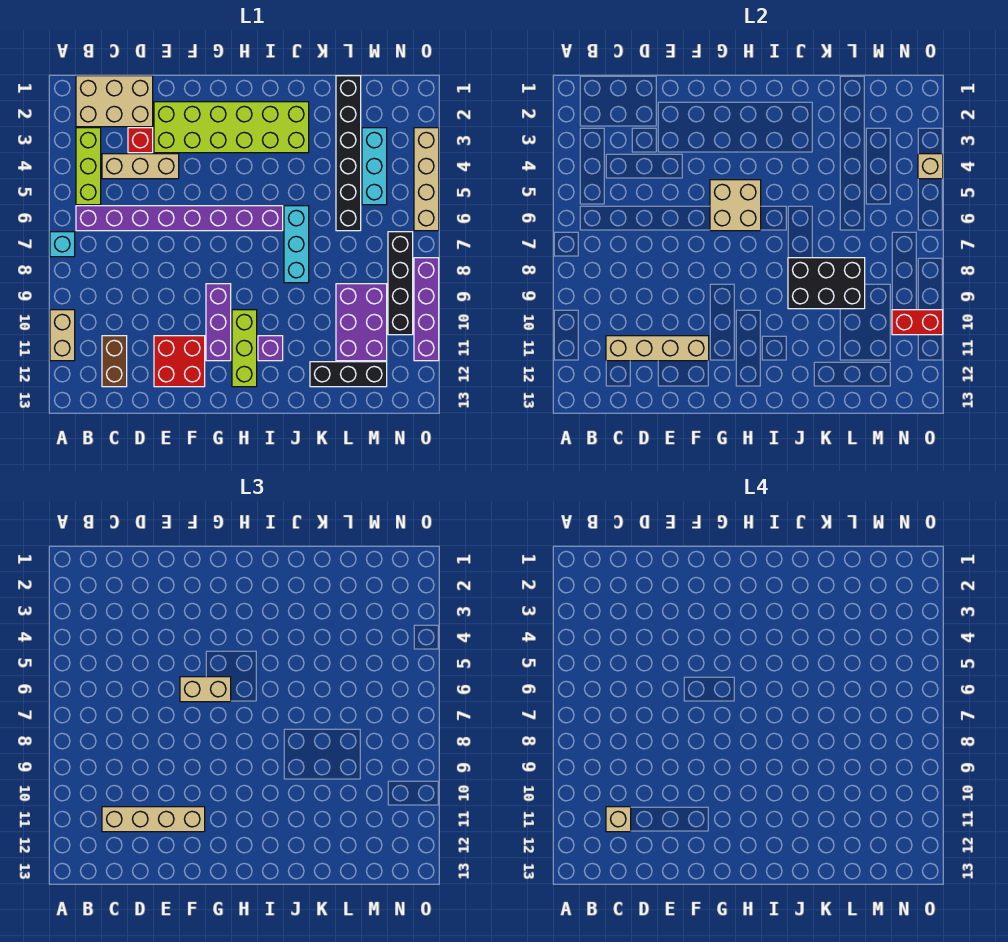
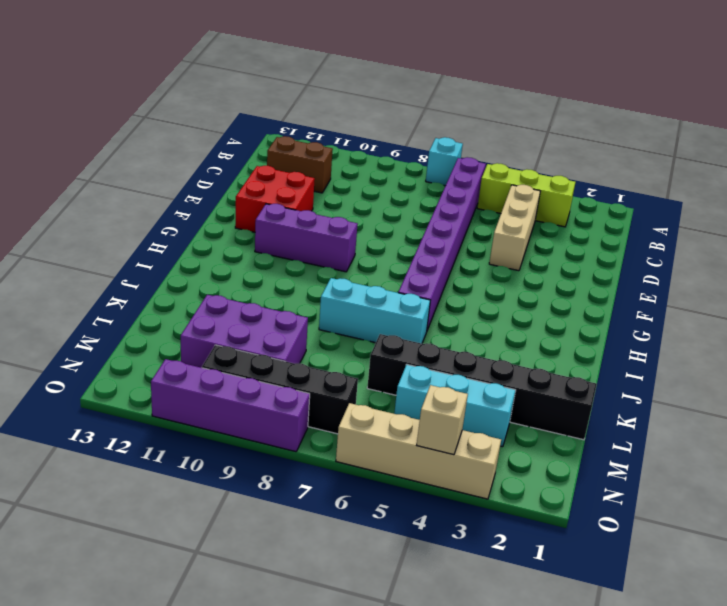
none -> tan 1x2 brick [50,310,75,361]
none -> tan 2x3 brick [76,76,153,127]
none -> red 1x1 brick [128,128,153,153]

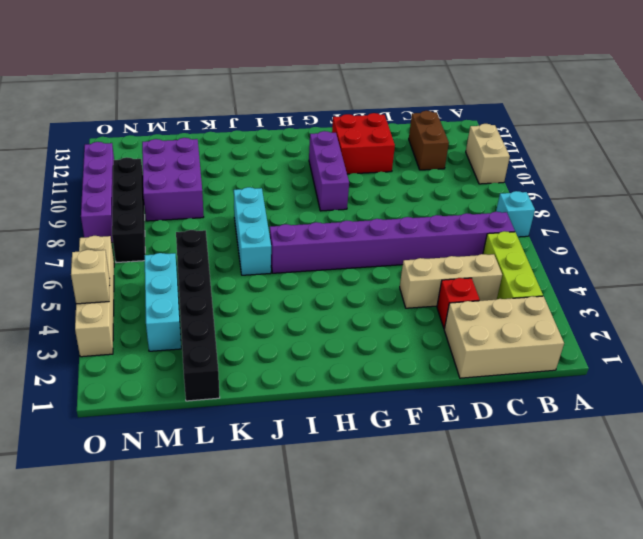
none -> lime 2x6 brick [154,102,309,153]
none -> lime 1x3 brick [232,310,257,387]
none -> purple 1x1 brick [258,336,283,361]

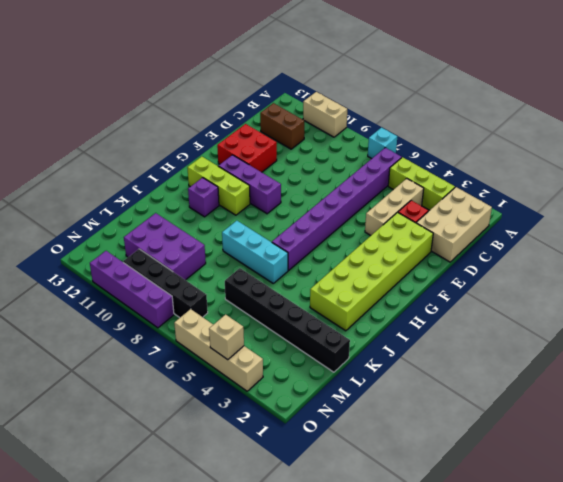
none -> black 1x3 brick [310,362,387,387]
none -> cyan 1x3 brick [362,128,387,205]
none -> tan 1x4 brick [606,336,709,361]

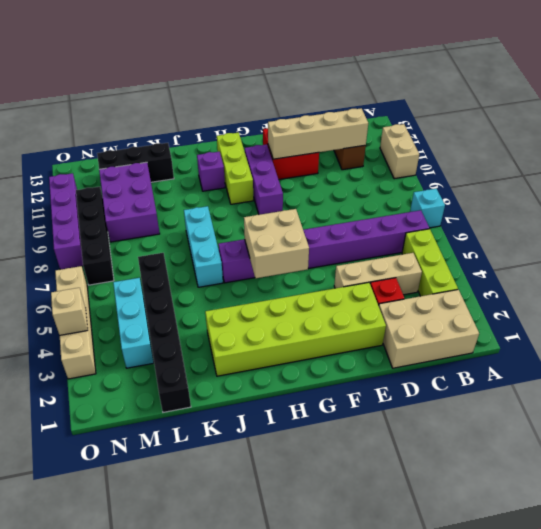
none -> black 2x3 brick [788,258,865,309]
none -> red 1x2 brick [892,310,943,335]
none -> tan 1x4 brick [102,807,205,832]

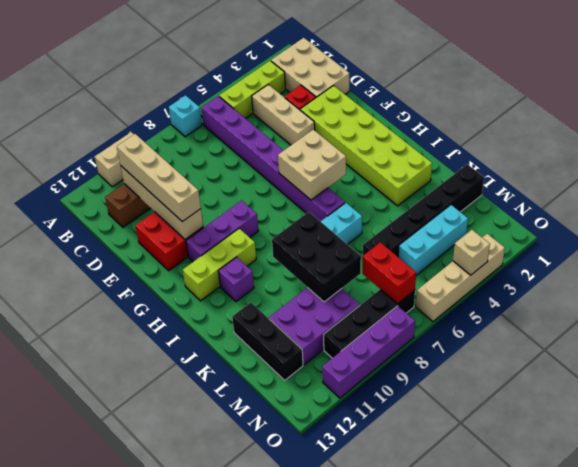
red 1x2 brick [362,242,416,304] -> red 1x2 brick moved to [892,310,943,335]
none -> tan 1x2 brick [180,677,231,702]
none -> tan 1x1 brick [606,807,631,832]

